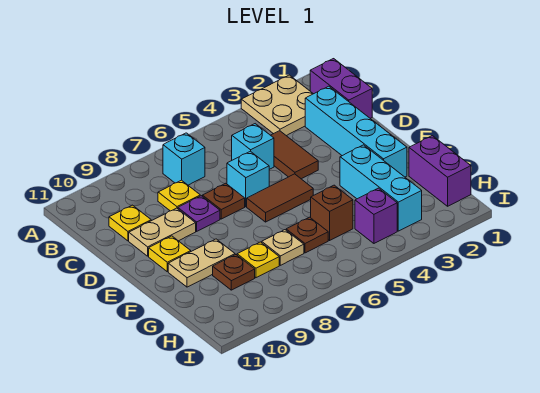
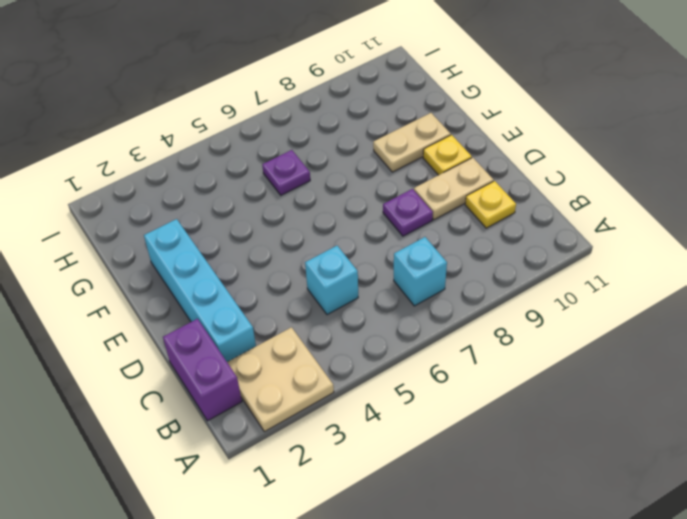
purple 1x1 plate [262,150,310,195] -> brown 1x1 plate [286,217,328,253]
none -> brown 1x2 tile [271,131,318,179]
none -> yellow 1x1 plate [158,180,200,211]
none -> cyan 1x1 brick [227,151,269,207]

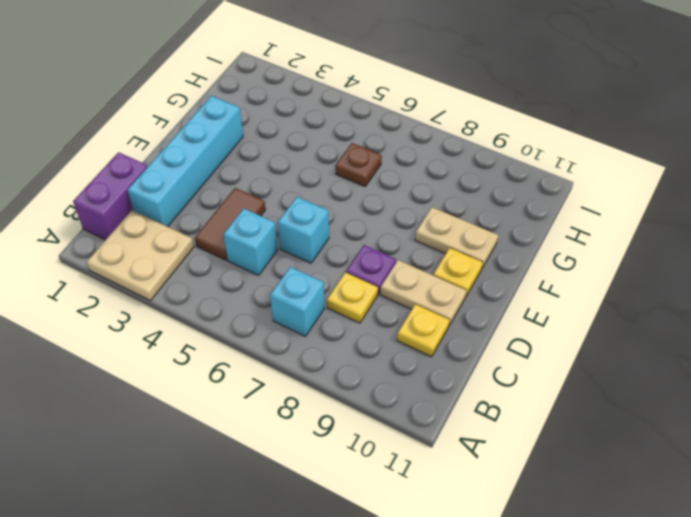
none -> brown 1x1 plate [202,183,245,219]
none -> brown 1x2 tile [247,174,313,222]
none -> cyan 1x3 brick [340,145,422,231]

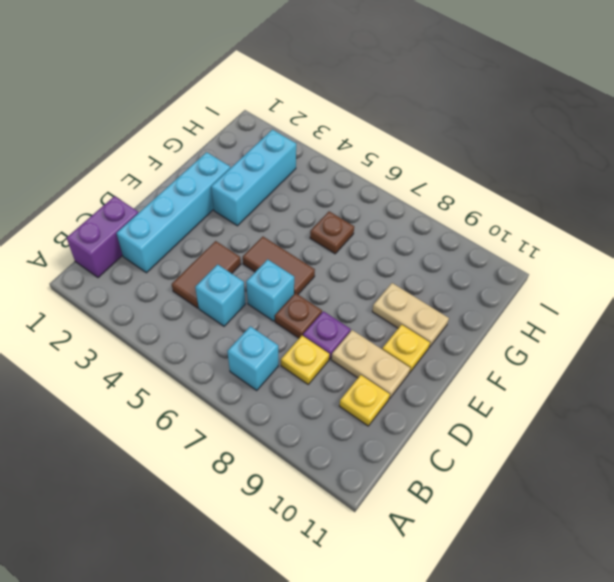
none -> tan 2x2 plate [241,75,313,136]
none -> purple 1x2 brick [409,136,471,206]
none -> brown 1x1 brick [311,185,353,240]

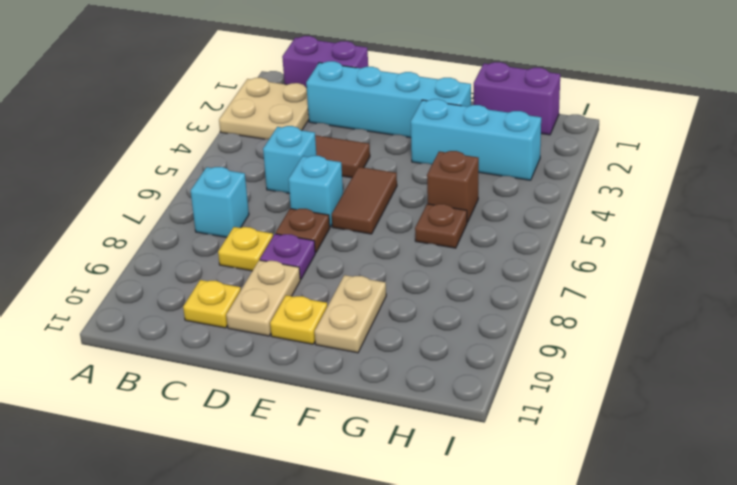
none -> tan 1x1 plate [262,230,304,265]
none -> yellow 1x1 plate [237,242,279,278]
none -> brown 1x1 plate [213,255,255,290]

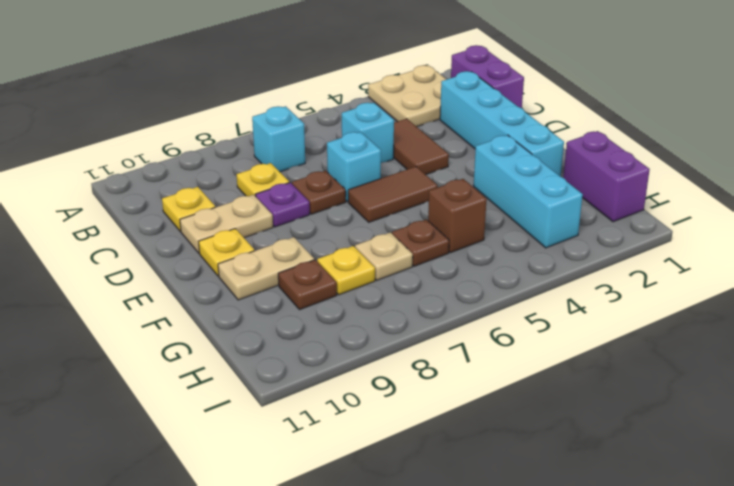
none -> purple 1x1 brick [355,188,397,243]

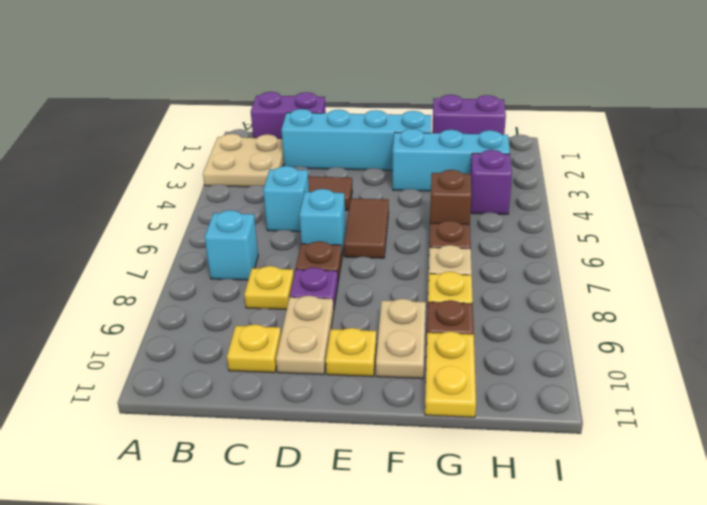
yellow 1x2 plate [425,331,476,417] -> none

